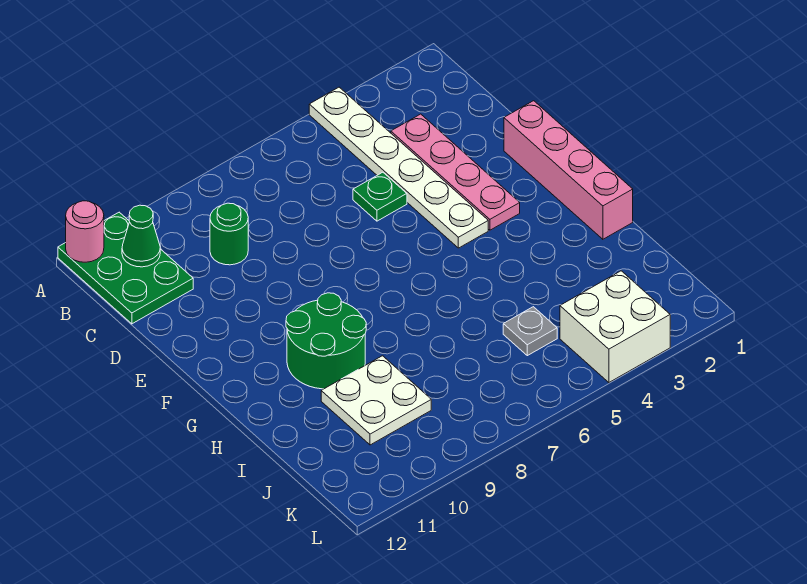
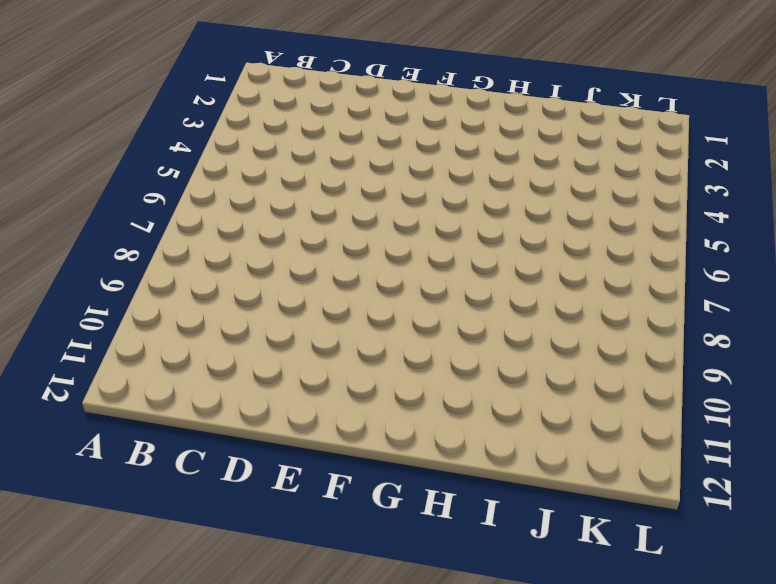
none -> white 1x6 plate [309,87,488,248]
none -> green 2x3 plate [58,212,193,324]
none -> pink 1x4 plate [391,114,520,230]

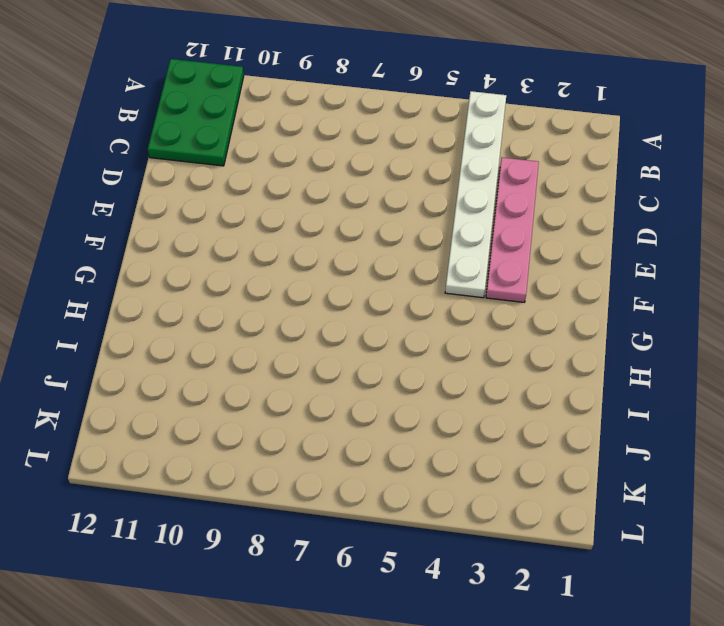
none -> green 1x1 round brick [210,203,248,265]
none -> green 1x1 plate [353,172,407,221]
none -> pink 1x4 brick [504,101,633,239]

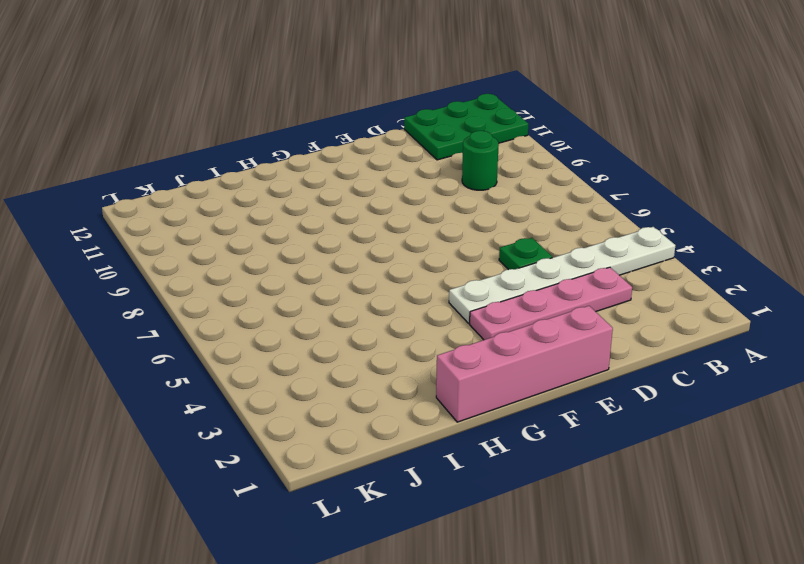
none -> green 2x2 round brick [286,293,366,389]
none -> white 2x2 plate [321,356,431,445]
none -> grey 1x1 plate [503,307,557,356]

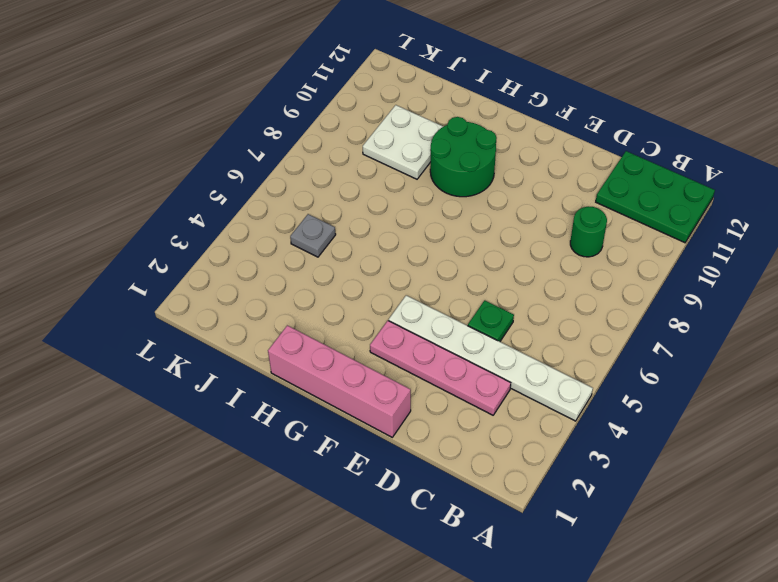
none -> white 2x2 brick [560,271,670,382]
none -> pink 1x1 round brick [66,201,104,262]
none -> green 1x1 cone [122,205,160,267]

